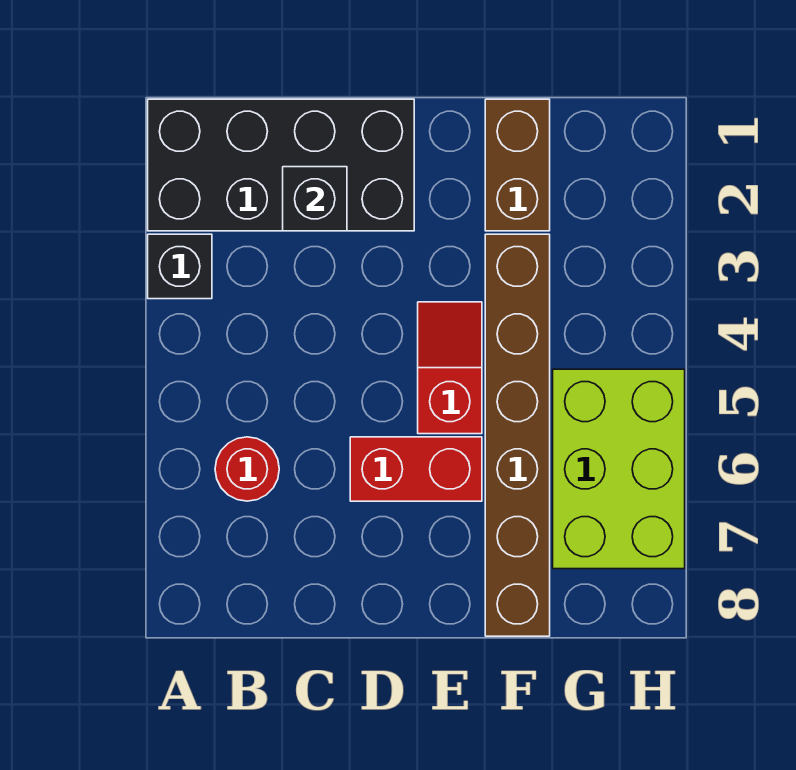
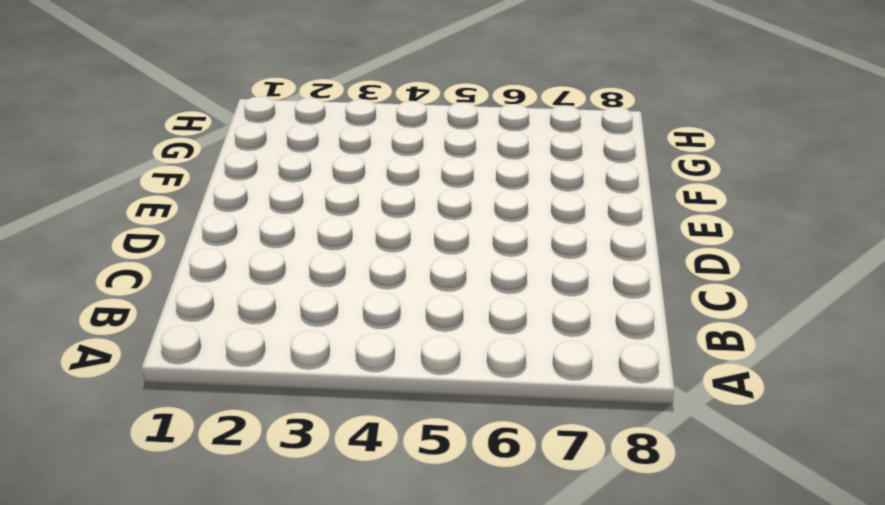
none -> black 2x4 brick [148,99,414,231]
none -> black 1x1 brick [148,234,212,299]

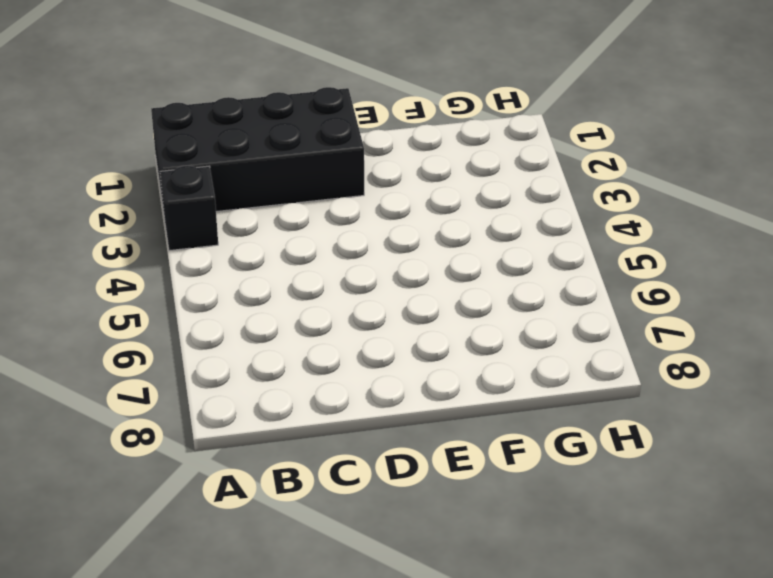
none -> red 1x1 round brick [215,437,279,501]
none -> red 1x2 brick [350,437,482,501]

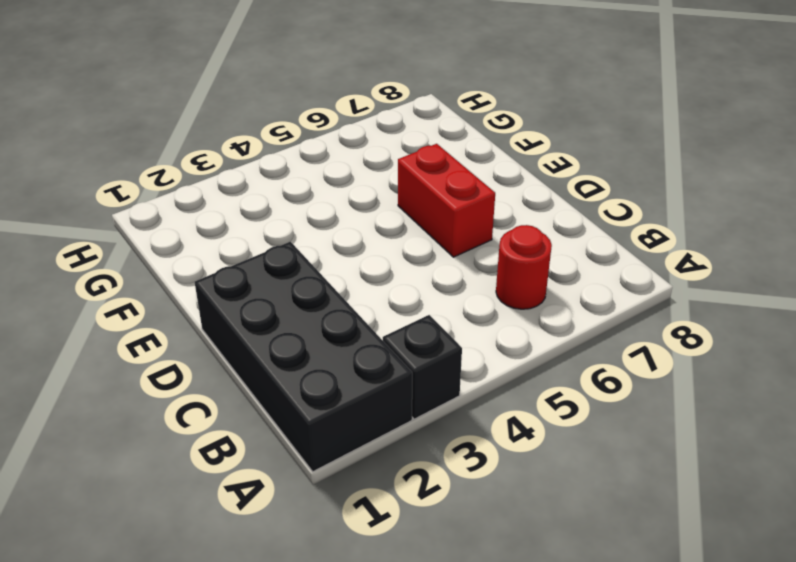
none -> red 1x2 slope [418,302,482,434]
none -> brown 1x2 brick [485,99,550,231]

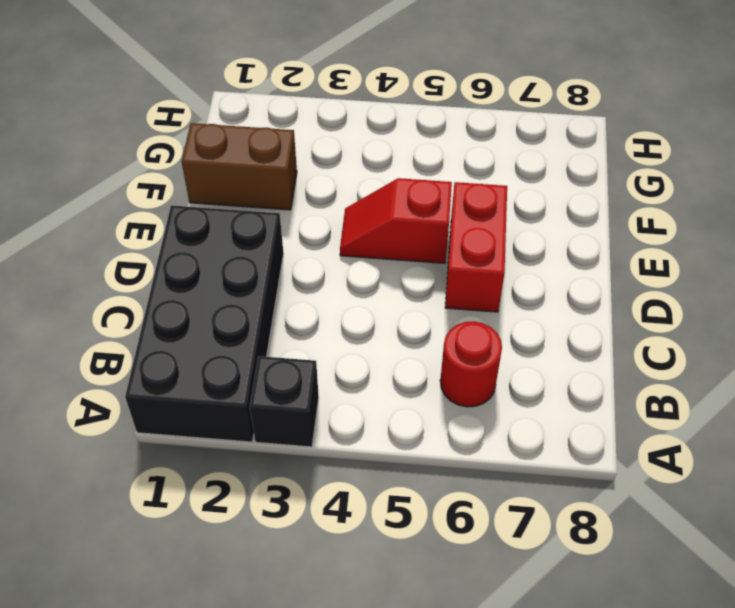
none -> brown 1x6 brick [485,234,550,636]
none -> lime 2x3 brick [553,369,685,569]

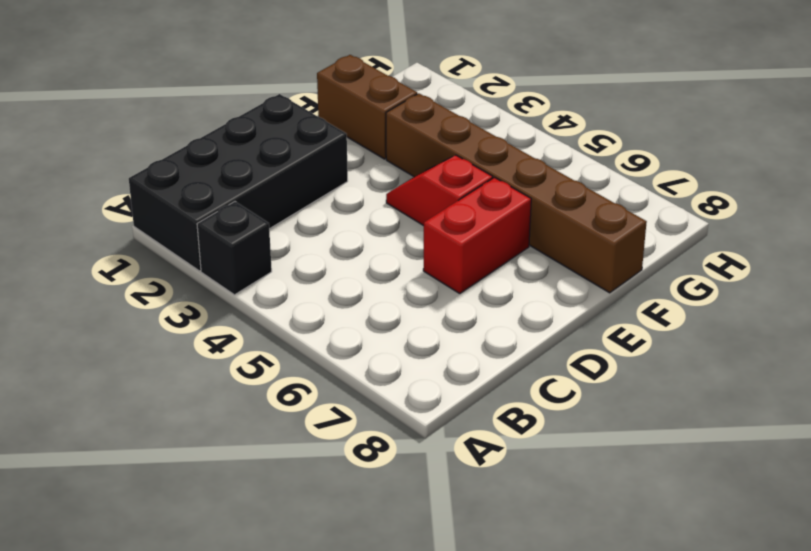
none -> red 1x1 round brick [215,437,279,501]
none -> lime 2x3 brick [553,369,685,569]

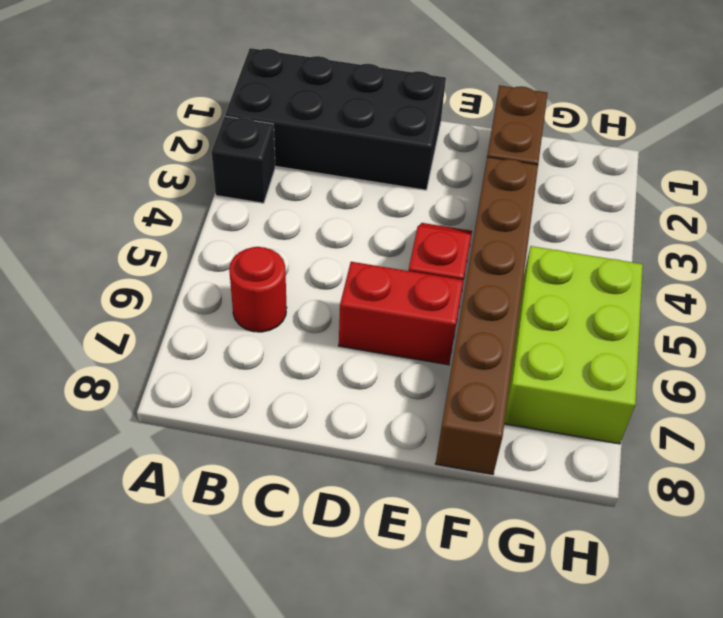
none -> black 1x1 brick [283,167,347,231]

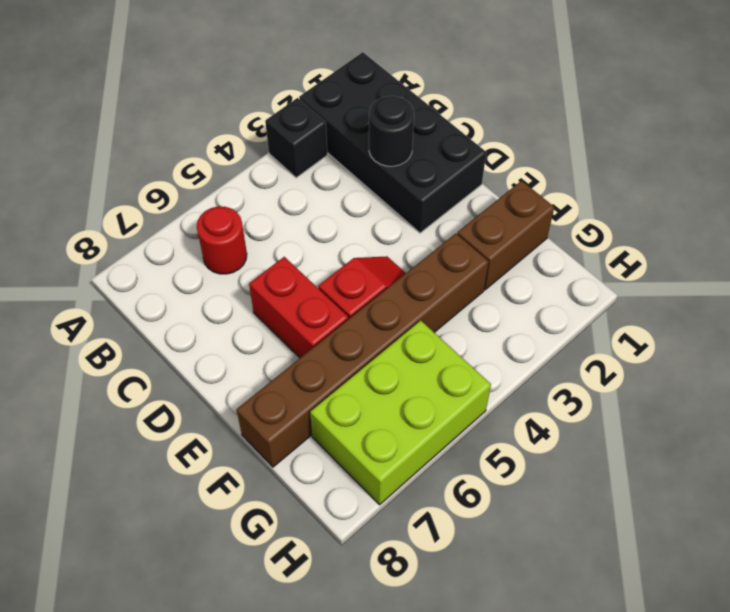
black 1x1 round brick [369,96,414,166] -> black 1x1 brick [283,167,347,231]

